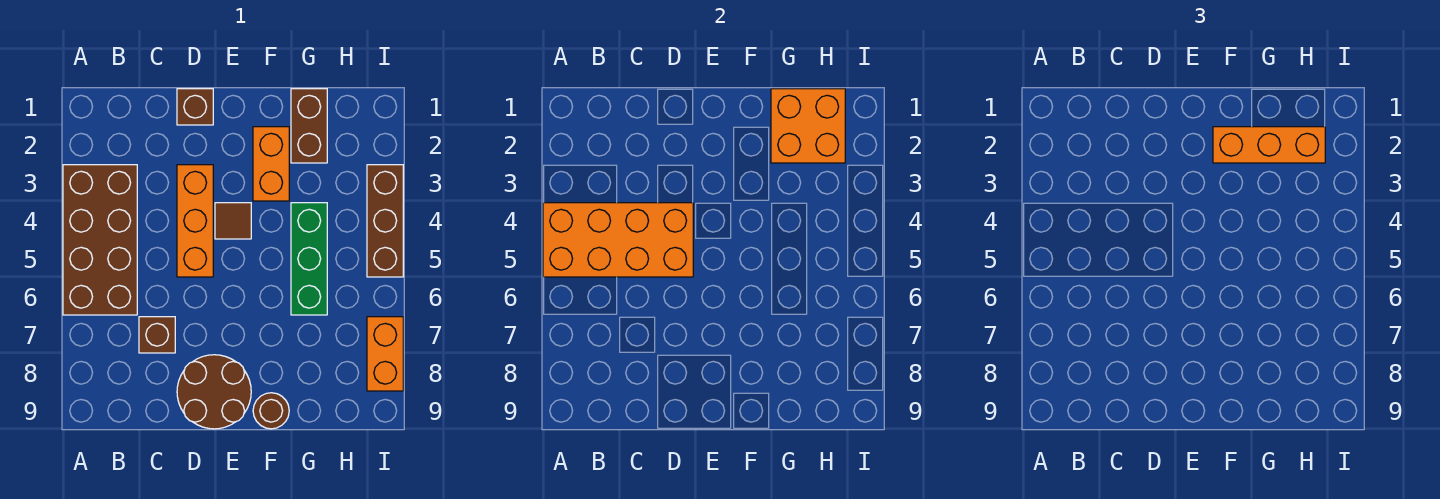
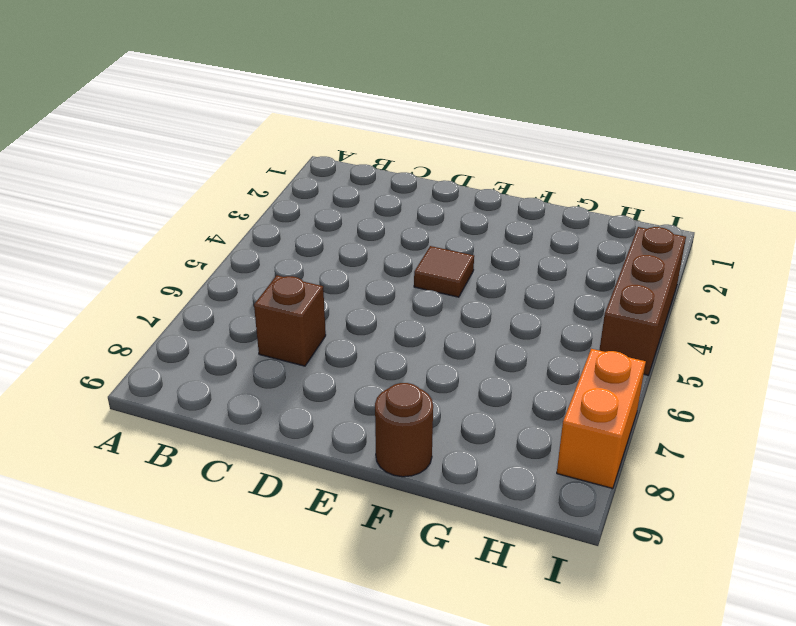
none -> brown 2x4 brick [63,165,137,315]
none -> brown 1x1 brick [177,89,213,125]
none -> orange 1x3 brick [177,165,213,277]

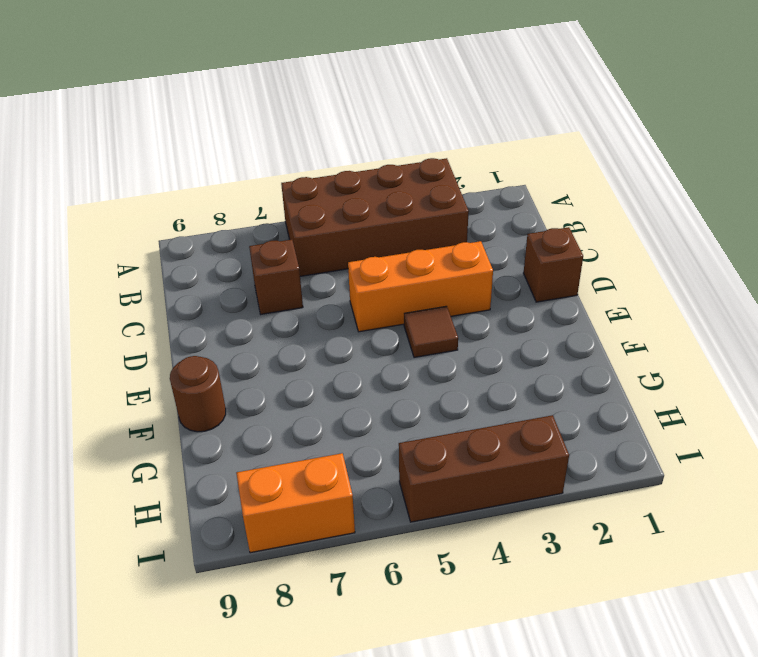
none -> brown 2x2 round brick [177,355,251,429]
none -> orange 1x2 brick [253,127,289,201]
none -> brown 1x2 brick [291,89,327,163]

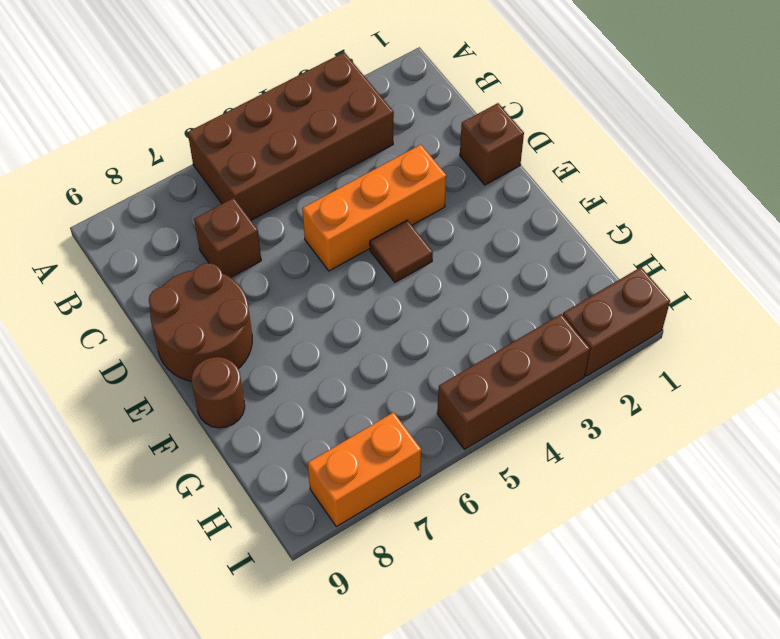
brown 1x2 brick [563,267,670,376] -> brown 1x2 brick moved to [291,89,327,163]
none -> orange 1x2 brick [253,127,289,201]
none -> green 1x3 brick [291,203,327,315]
none -> orange 2x4 brick [543,203,693,277]

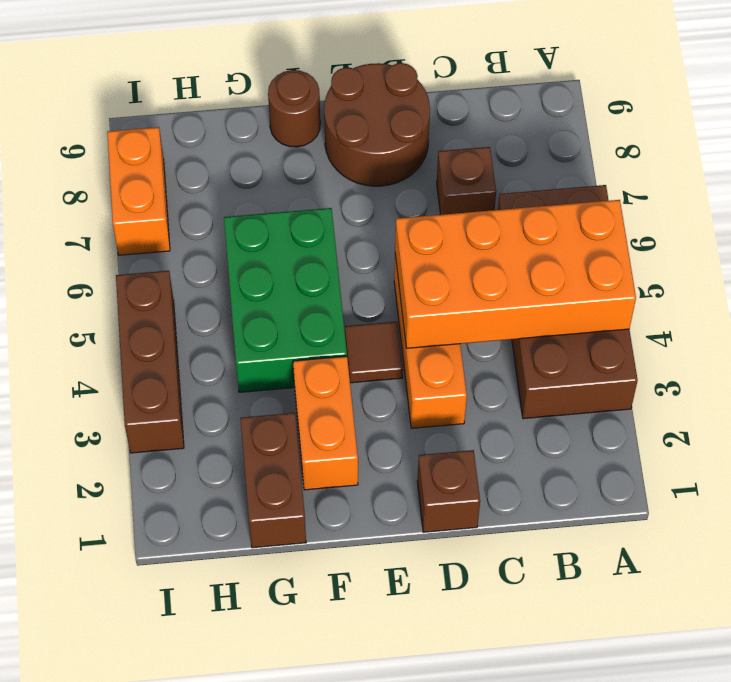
green 2x3 brick [224,208,347,392] -> green 1x3 brick [291,203,327,315]
none -> orange 2x2 brick [771,89,845,163]
none -> orange 1x3 brick [1213,127,1325,163]

